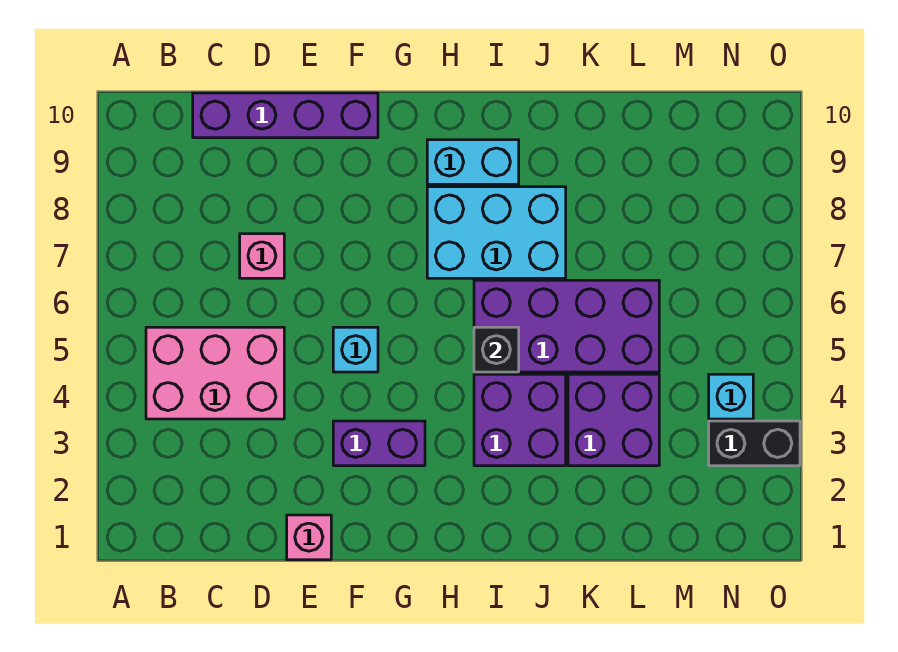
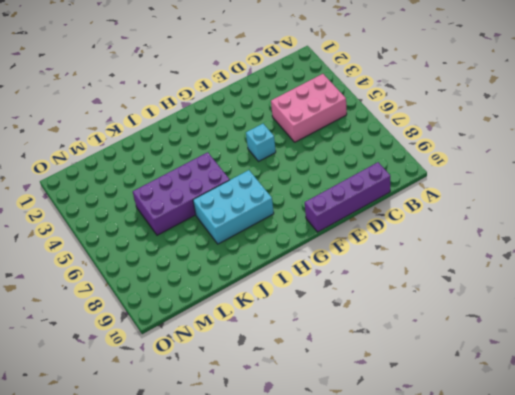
none -> pink 1x1 brick [240,234,284,278]
none -> pink 1x1 brick [287,515,331,560]
none -> purple 1x2 brick [333,421,425,466]

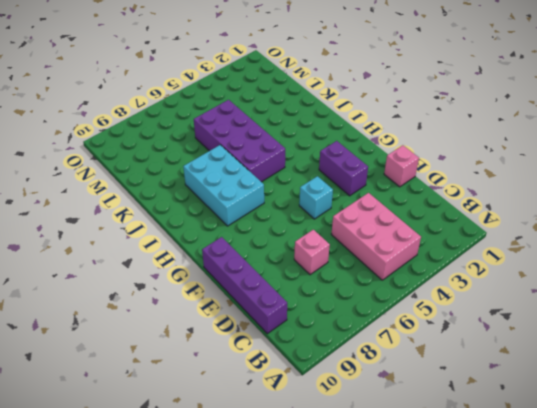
none -> cyan 1x2 brick [427,140,519,184]
none -> purple 2x2 brick [474,374,566,466]
none -> purple 2x2 brick [568,374,659,466]

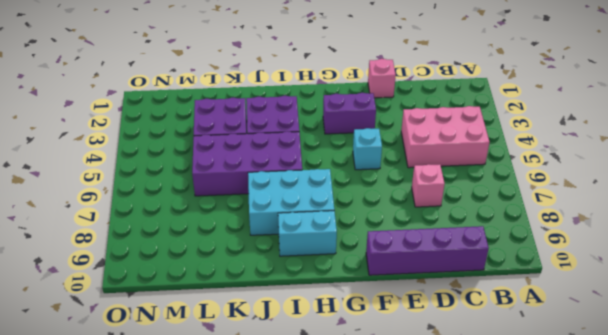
none -> black 1x2 brick [709,421,800,466]
none -> cyan 1x1 brick [709,374,753,419]
none -> black 1x1 brick [474,327,519,372]

